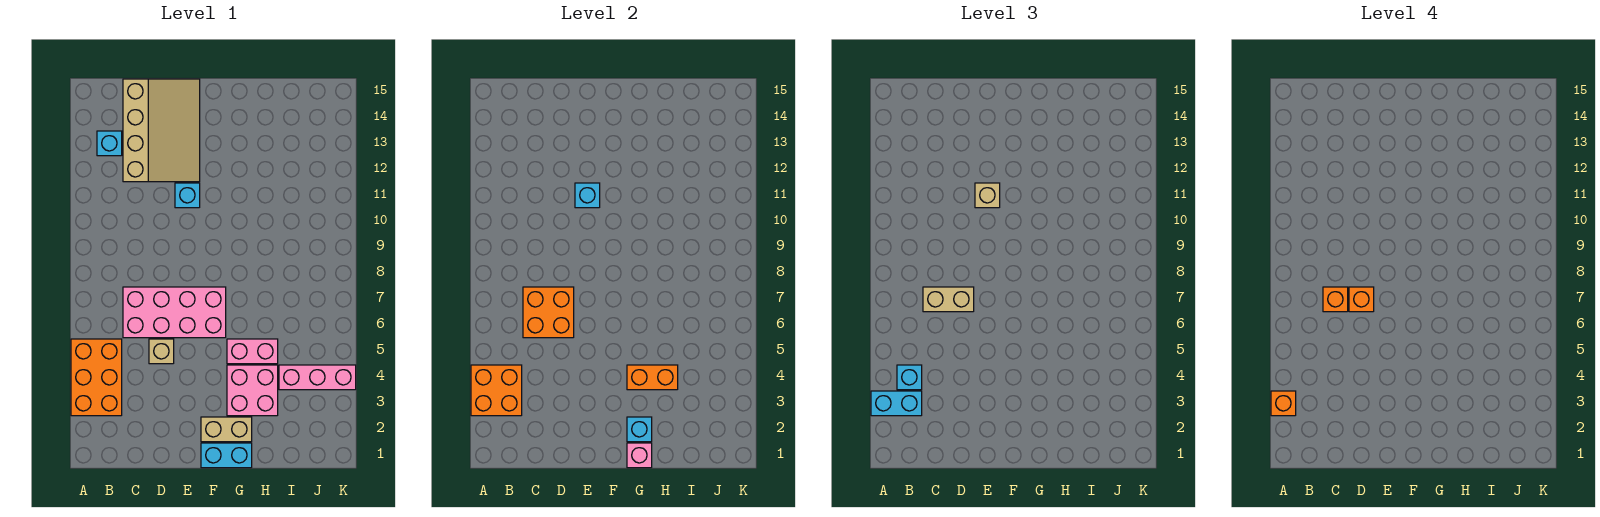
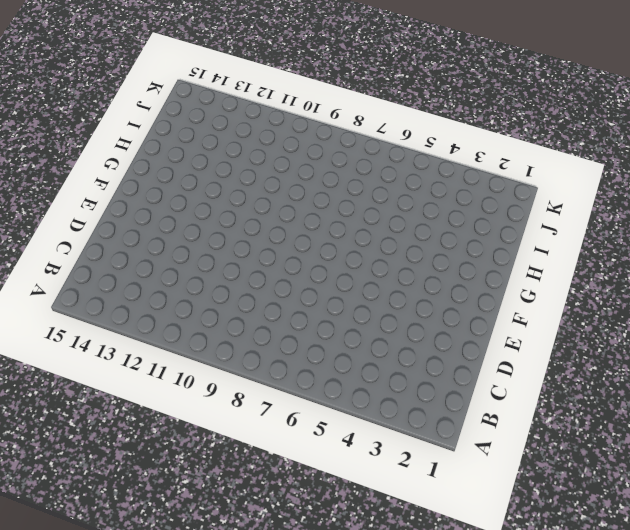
none -> orange 2x3 brick [71,339,122,416]
none -> cyan 1x1 brick [97,131,122,156]
none -> pink 2x4 brick [123,287,226,338]

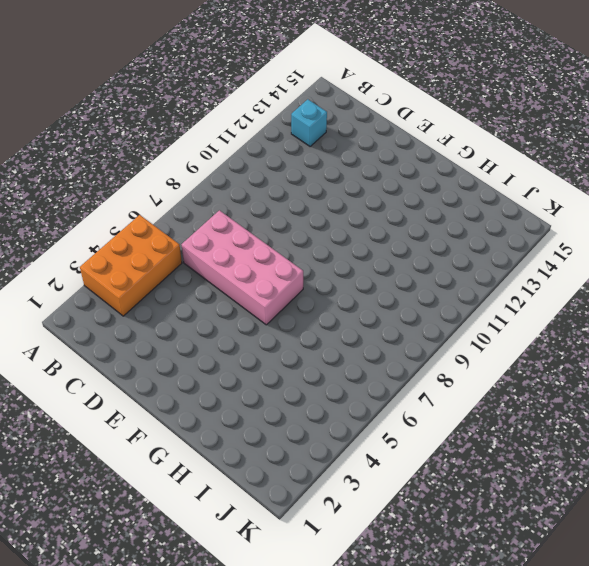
none -> tan 3x4 slope [123,79,200,182]
none -> tan 1x1 brick [149,339,174,364]
none -> cyan 1x1 brick [175,183,200,208]

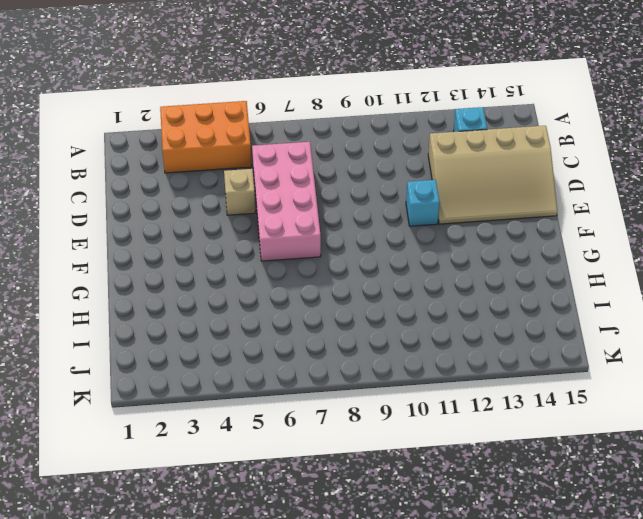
none -> cyan 1x2 brick [201,443,252,468]
none -> tan 1x2 brick [201,417,252,442]
none -> pink 2x2 brick [227,365,278,416]

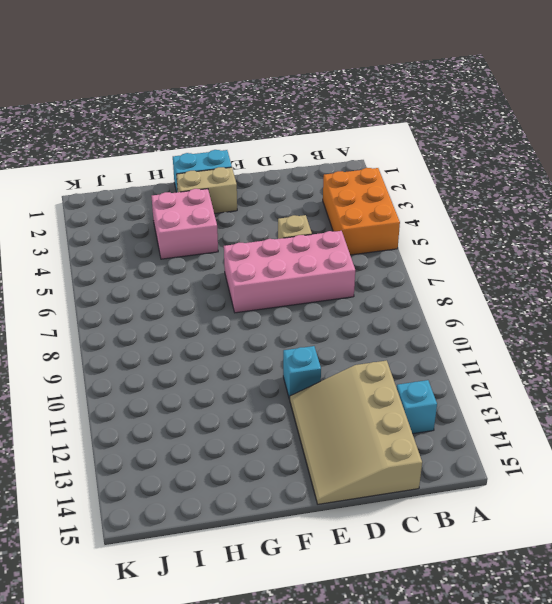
none -> pink 1x2 brick [227,339,278,364]
none -> pink 1x3 brick [279,365,356,390]
none -> orange 2x2 brick [471,365,522,416]

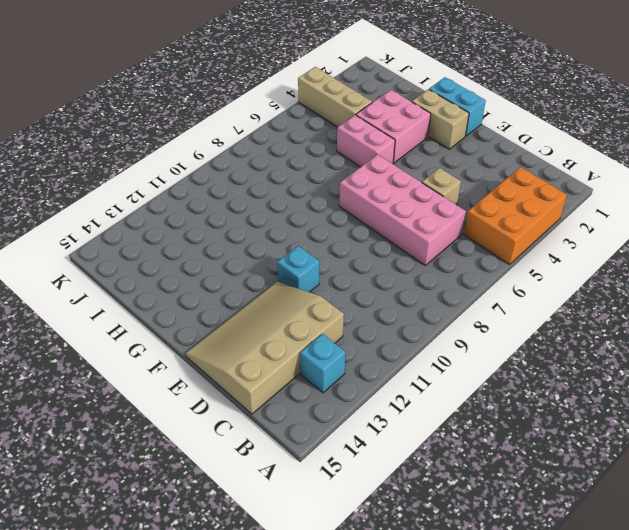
tan 1x3 brick [298,67,372,127] -> pink 1x3 brick [279,365,356,390]
none -> orange 2x2 brick [471,365,522,416]
none -> orange 2x2 brick [523,287,574,338]
none -> cyan 1x1 brick [575,183,600,208]

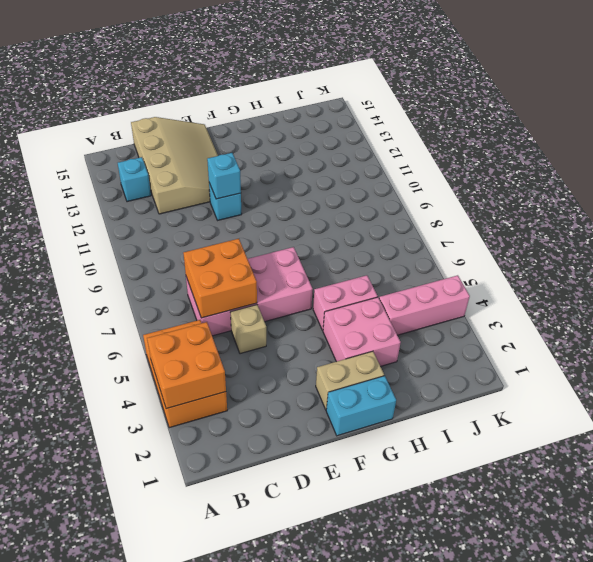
none -> pink 1x1 brick [627,443,652,468]
none -> cyan 1x1 brick [627,417,652,442]
none -> orange 1x2 brick [627,365,678,390]

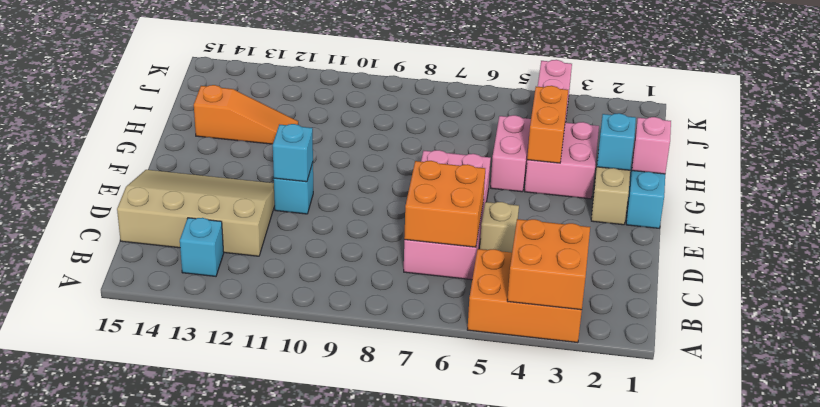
orange 1x3 slope [194,85,298,144] -> none
none -> cyan 1x2 brick [871,391,922,416]
none -> cyan 1x1 brick [897,365,922,390]
none -> tan 1x2 brick [923,287,974,312]

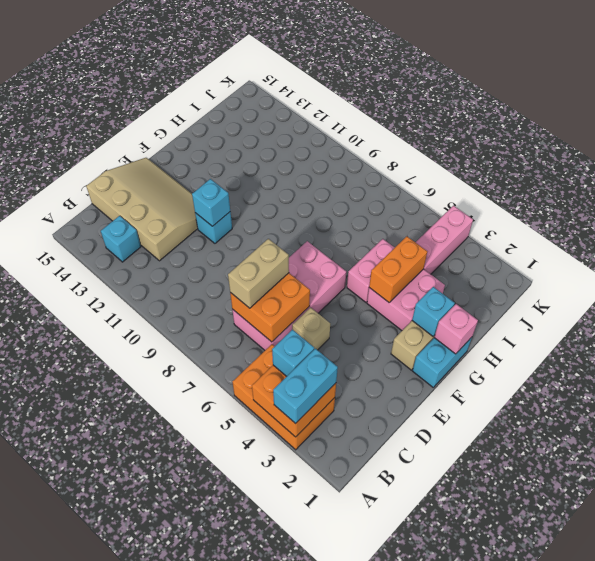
none -> tan 1x1 brick [975,183,1000,208]
none -> orange 1x1 brick [1271,391,1296,416]
none -> orange 1x1 brick [1323,287,1348,312]

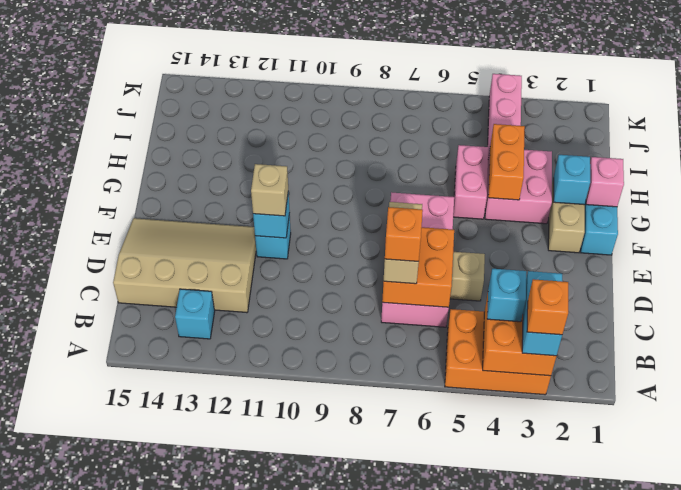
none -> orange 1x1 brick [1349,287,1374,312]

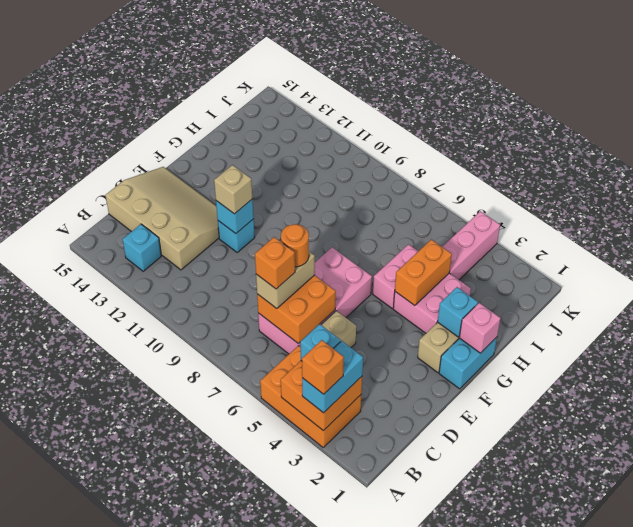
orange 1x1 round brick [281,224,309,267] -> orange 1x1 brick [1349,287,1374,312]

